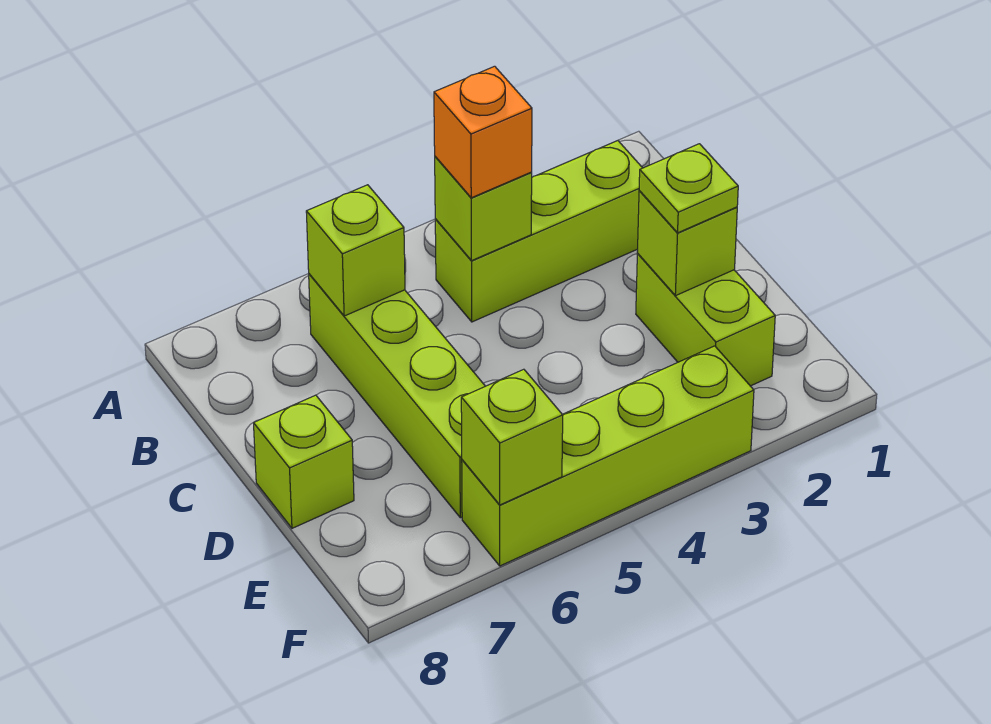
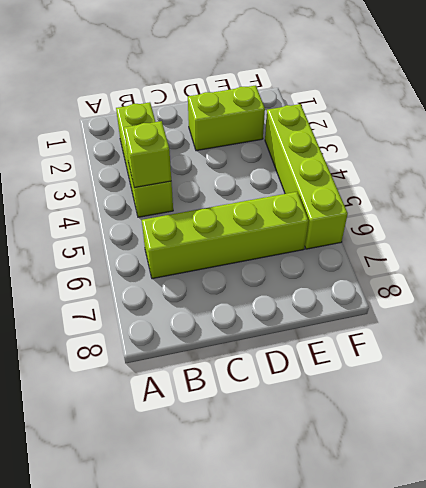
none -> lime 1x1 brick [254,395,354,528]
none -> lime 1x1 brick [306,185,405,316]

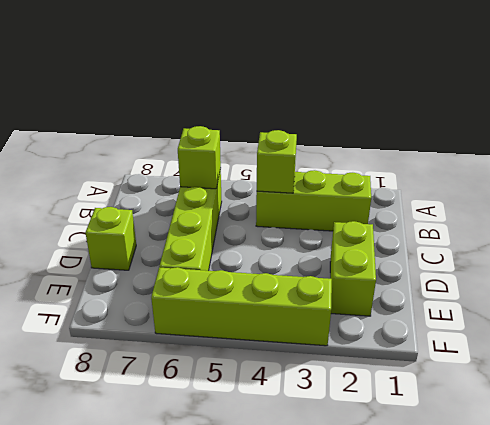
none -> lime 1x1 brick [637,191,737,296]
none -> lime 1x1 brick [461,369,563,505]

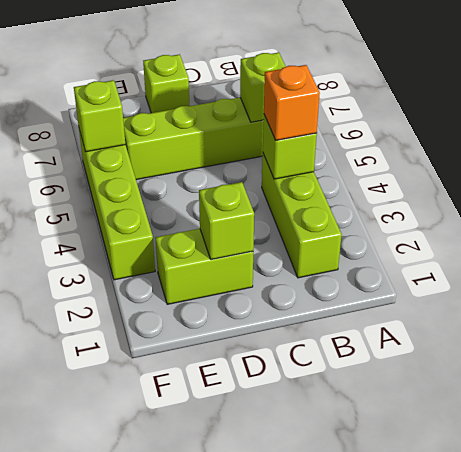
none -> lime 1x1 plate [639,144,738,233]

